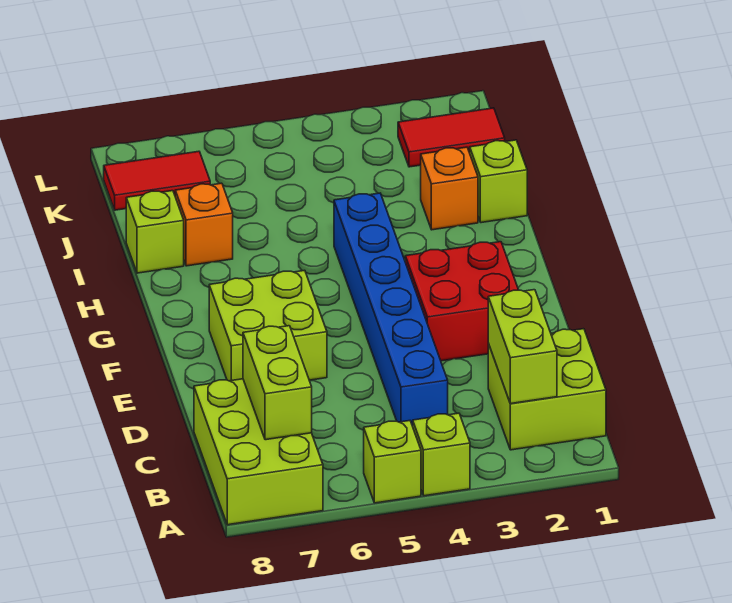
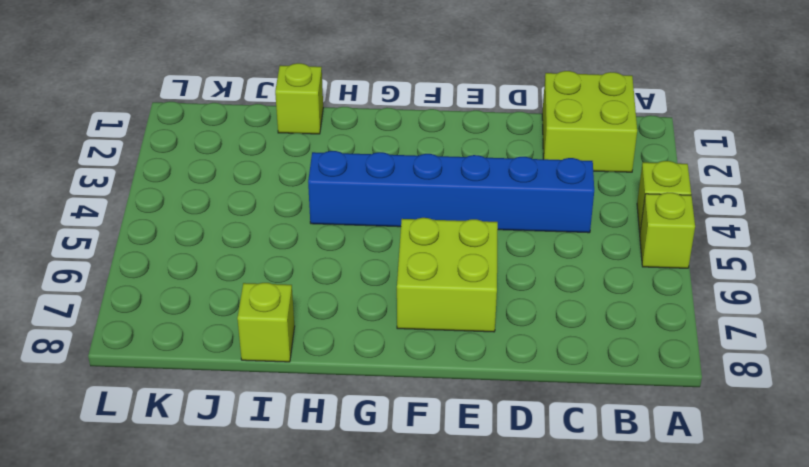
none -> lime 2x3 brick [194,379,323,525]
none -> red 2x2 brick [405,242,518,361]
none -> orange 1x1 brick [421,147,478,230]

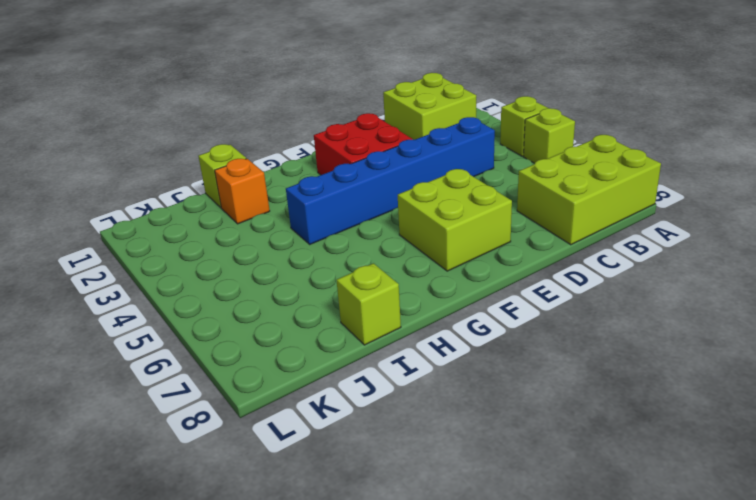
none -> orange 1x1 brick [175,183,233,266]
none -> red 1x2 tile [398,108,505,167]
none -> red 1x2 tile [104,151,210,210]

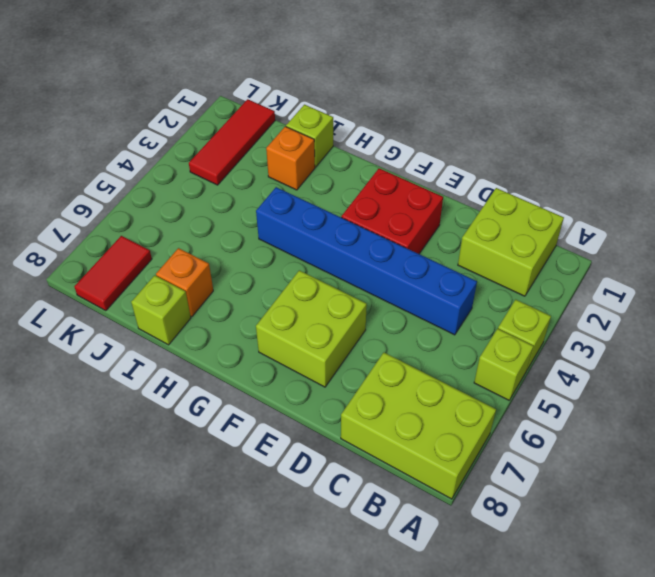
red 1x3 tile [189,99,275,185] -> red 1x2 tile [398,108,505,167]
none -> lime 1x2 brick [488,290,557,404]
none -> lime 1x2 brick [243,326,312,440]

